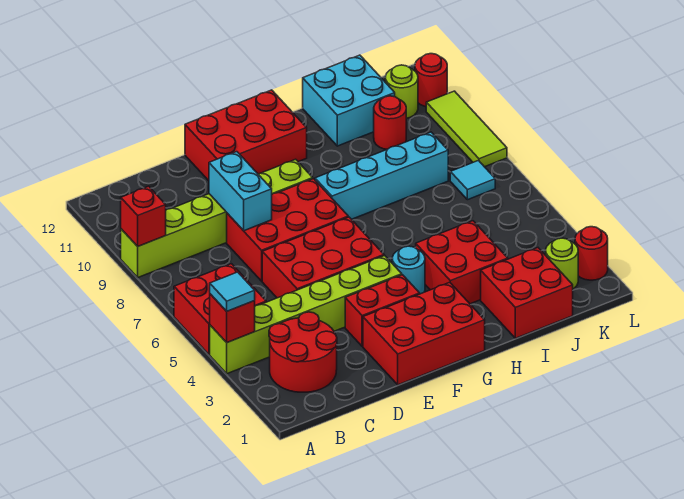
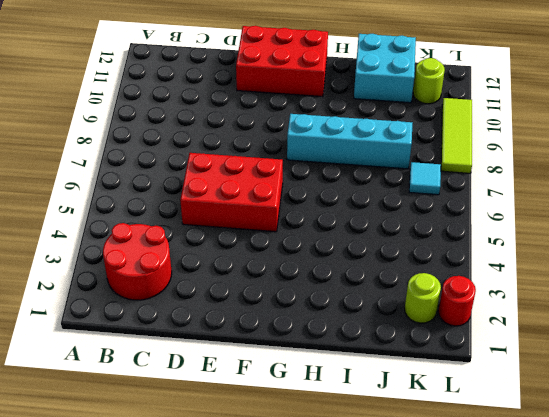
none -> lime 1x6 brick [210,256,402,374]
none -> red 2x2 brick [174,264,266,354]
none -> lime 1x6 brick [121,159,313,277]

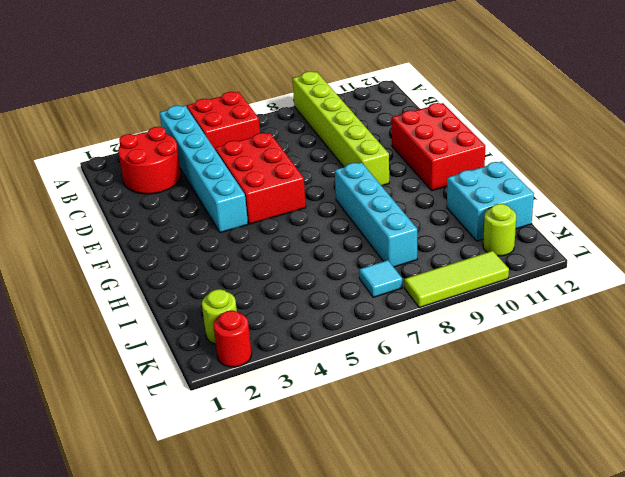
cyan 1x6 brick [160,106,248,233] -> lime 1x6 brick [210,256,402,374]
none -> red 2x3 brick [227,179,348,281]
none -> red 2x3 brick [363,282,485,385]
none -> red 1x2 brick [345,275,420,346]

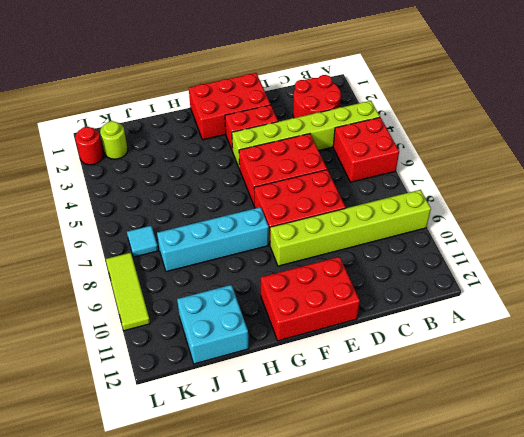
none -> cyan 1x1 round brick [392,246,425,294]
none -> red 2x2 brick [416,221,508,304]
none -> red 2x2 brick [481,248,573,338]

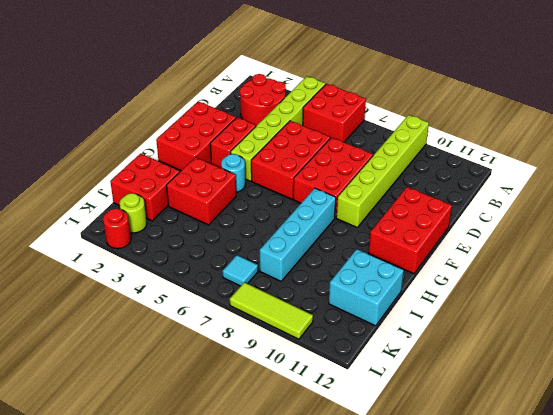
none -> red 1x1 round brick [374,96,406,149]
none -> lime 1x1 round brick [385,65,418,118]
none -> red 1x1 round brick [415,54,447,107]

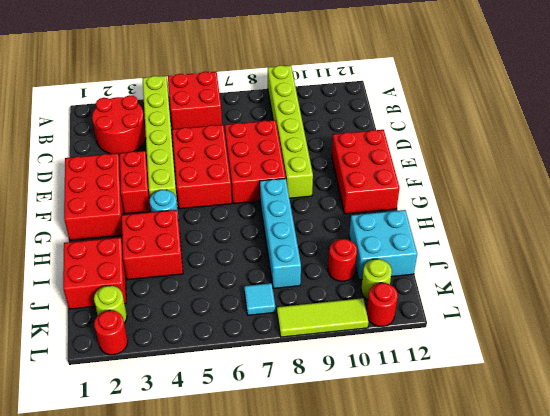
none -> red 1x1 brick [210,294,255,343]
none -> red 1x1 brick [121,186,166,246]
none -> cyan 1x2 brick [209,152,272,231]

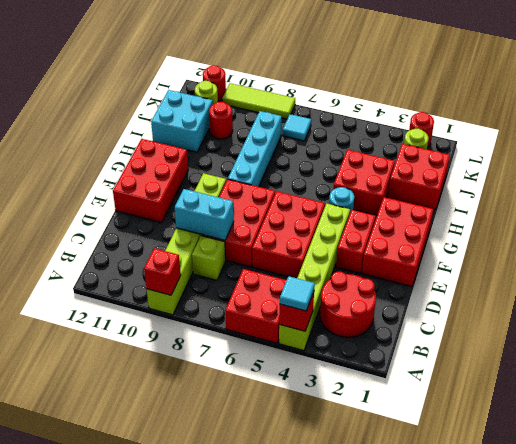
lime 1x1 brick [192,236,226,280] -> none

